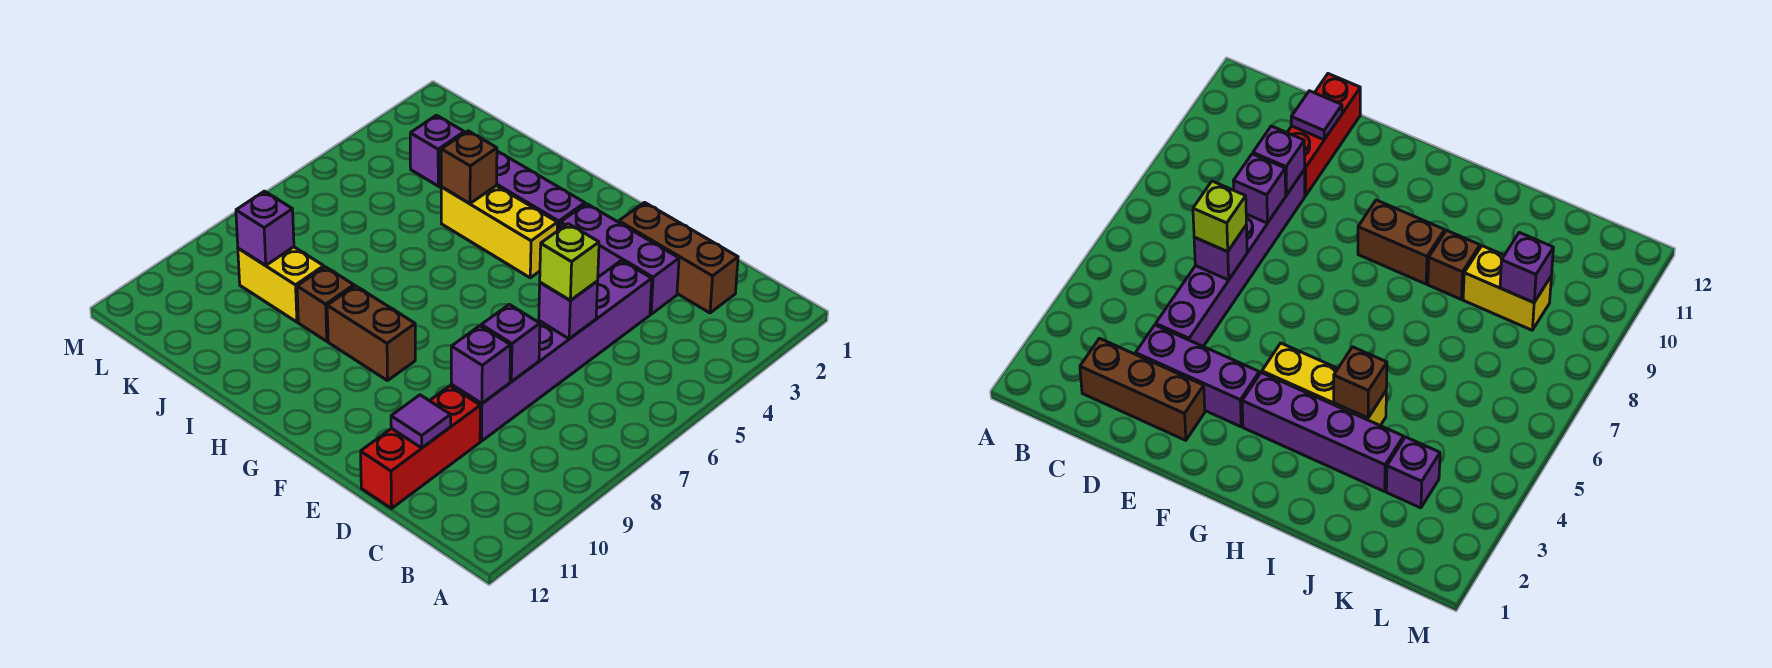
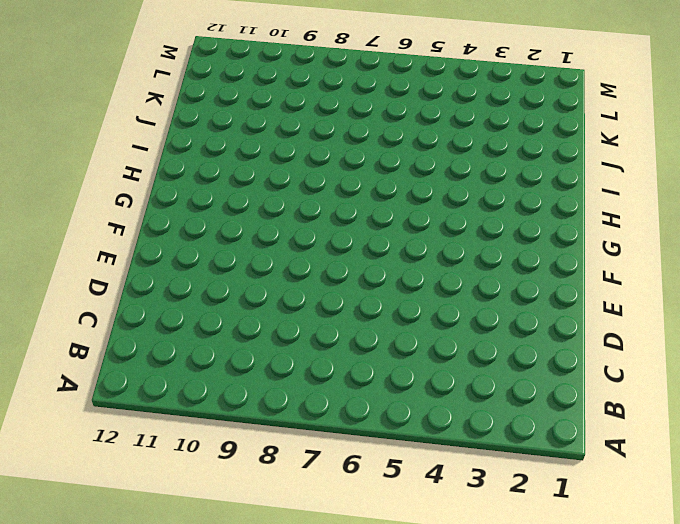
none -> brown 1x3 brick [619,202,738,313]
none -> purple 1x3 brick [560,204,679,314]
none -> purple 1x6 brick [451,260,652,441]

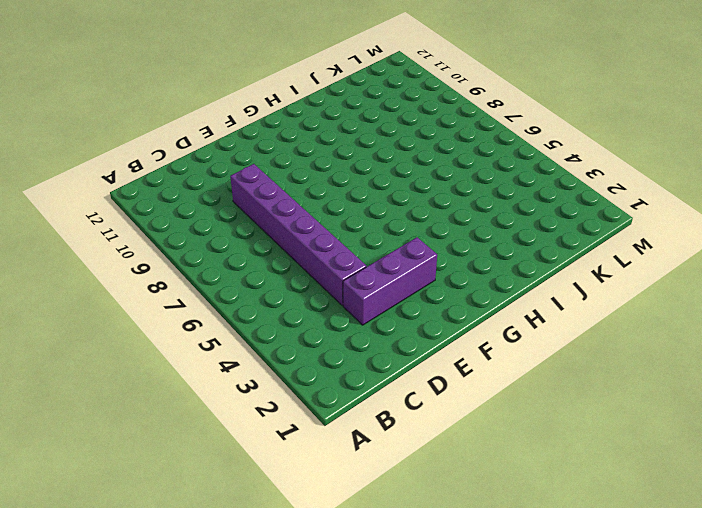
none -> brown 1x3 brick [619,202,738,313]
none -> red 1x3 brick [361,386,480,508]
none -> purple 1x4 brick [440,150,585,231]

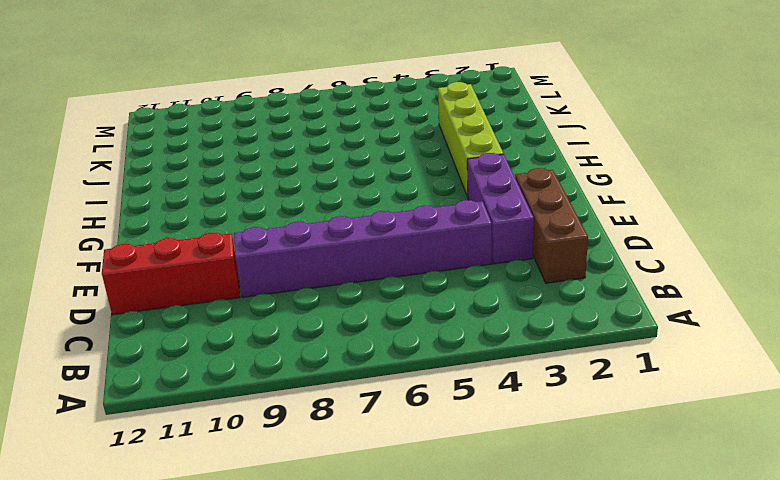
lime 1x4 brick [438,82,504,197] -> purple 1x4 brick [440,150,585,231]
none -> yellow 1x3 brick [441,186,558,278]
none -> brown 1x2 brick [327,286,415,381]
none -> brown 1x1 brick [297,267,354,341]

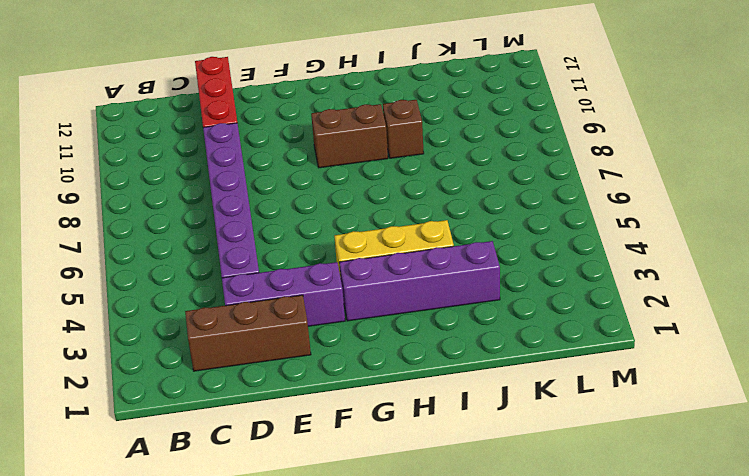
none -> yellow 1x2 brick [238,247,324,322]
none -> purple 1x1 brick [410,115,464,186]
none -> purple 1x1 brick [539,281,598,339]

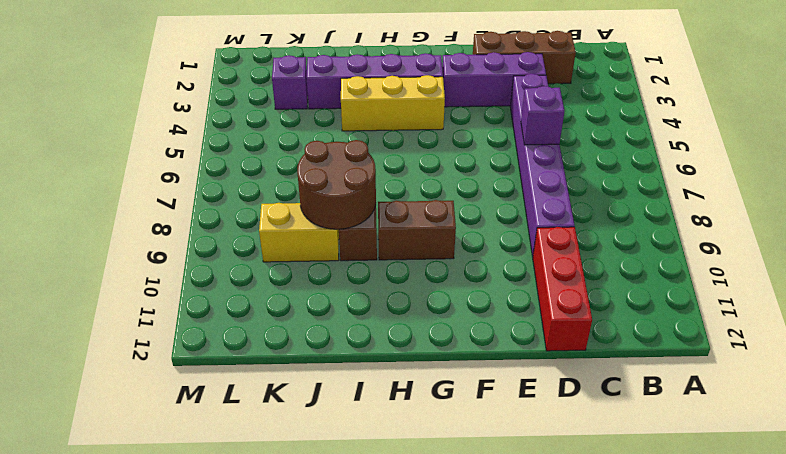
brown 2x2 round brick [297,140,376,230] -> none
none -> purple 1x1 brick [481,304,540,381]
none -> purple 1x1 brick [451,326,511,404]
none -> purple 1x1 tile [391,395,451,448]

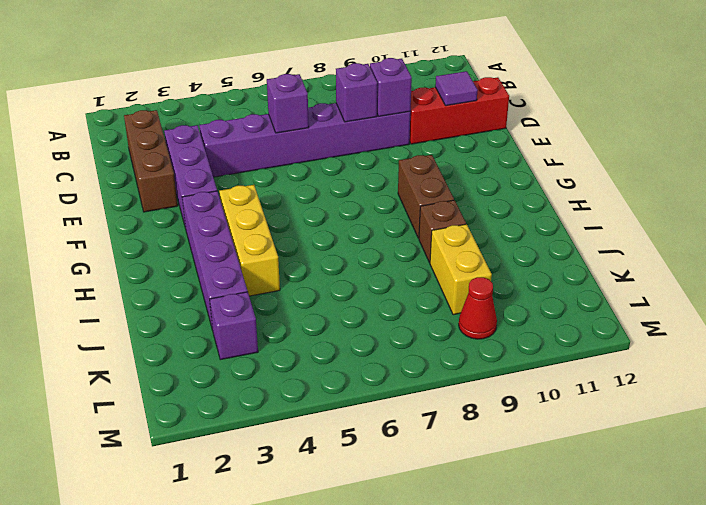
red 1x1 cone [459,277,497,339] -> none
none -> brown 1x1 brick [441,131,497,204]
none -> purple 1x1 brick [236,191,294,265]
none -> lime 1x1 brick [540,224,599,300]

